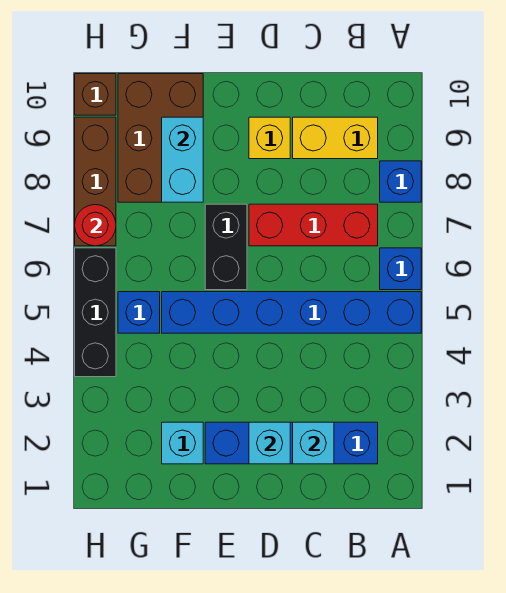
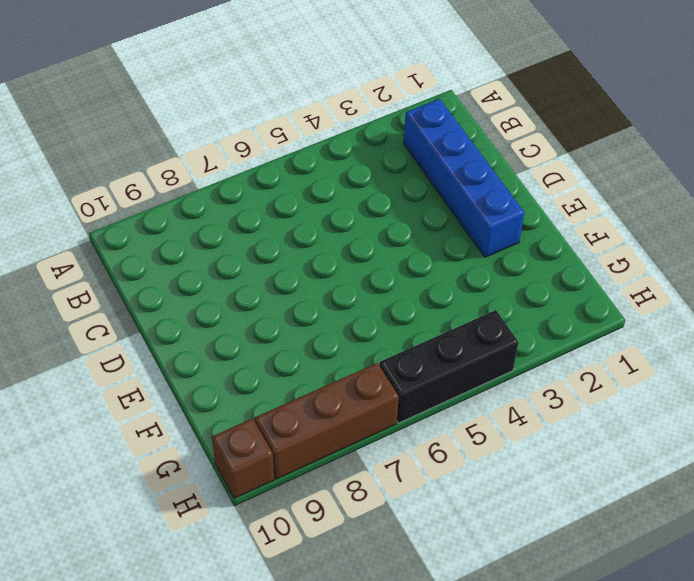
none -> blue 1x6 brick [162,292,421,333]
none -> blue 1x1 brick [380,248,421,290]
none -> blue 1x1 brick [380,161,421,202]

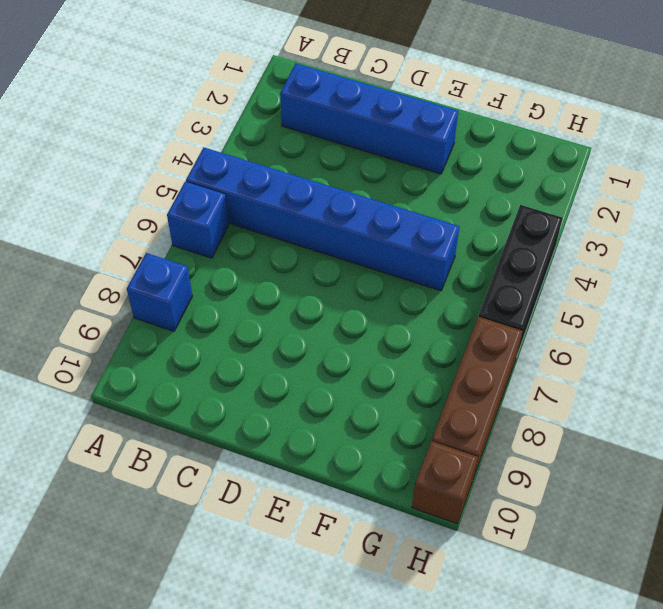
none -> red 1x3 brick [249,204,378,246]
none -> yellow 1x2 brick [293,117,378,159]
none -> yellow 1x1 brick [249,117,290,159]

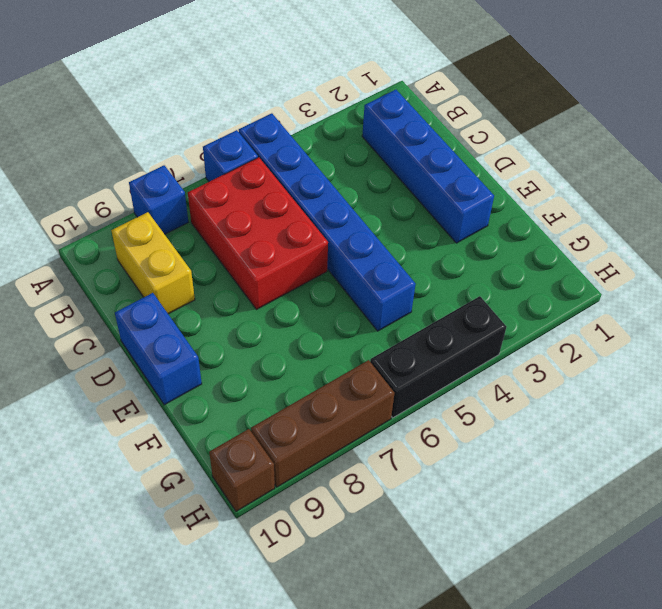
red 2x3 brick [188,157,328,310] -> red 1x3 brick [249,204,378,246]
blue 1x2 brick [115,293,202,405] -> none
none -> yellow 1x1 brick [249,117,290,159]
none -> black 1x2 brick [205,204,247,290]
none -> cyan 1x1 brick [162,422,203,464]

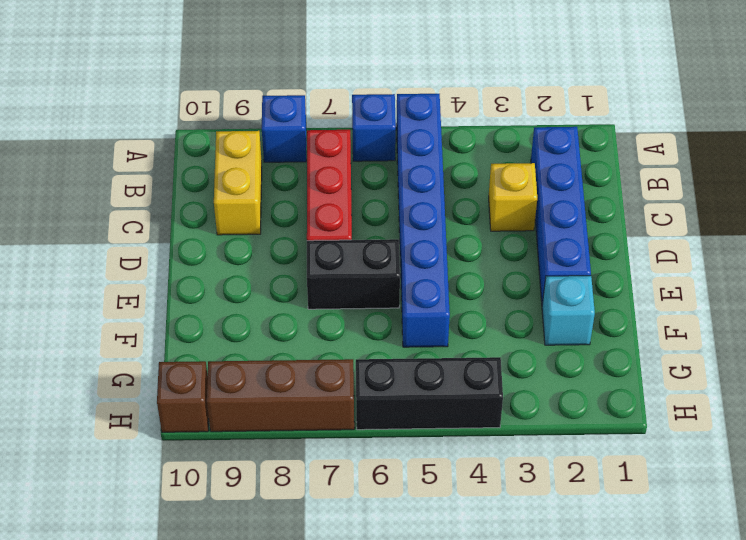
yellow 1x1 brick [489,163,537,231] -> yellow 1x1 brick moved to [249,117,290,159]
none -> brown 2x3 brick [118,74,203,202]
none -> blue 1x1 brick [118,292,160,333]
none -> cyan 1x1 brick [293,422,334,464]

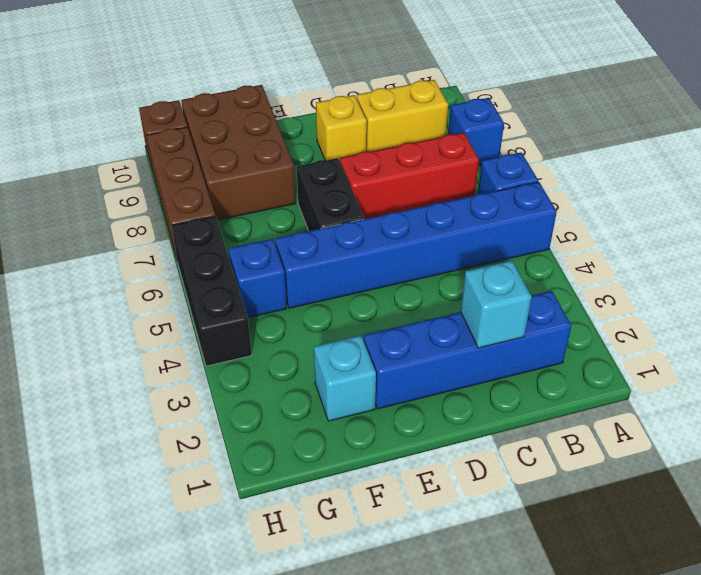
none -> cyan 1x1 brick [249,422,290,464]
none -> cyan 1x2 brick [162,117,203,202]
none -> red 1x1 round brick [75,205,116,246]

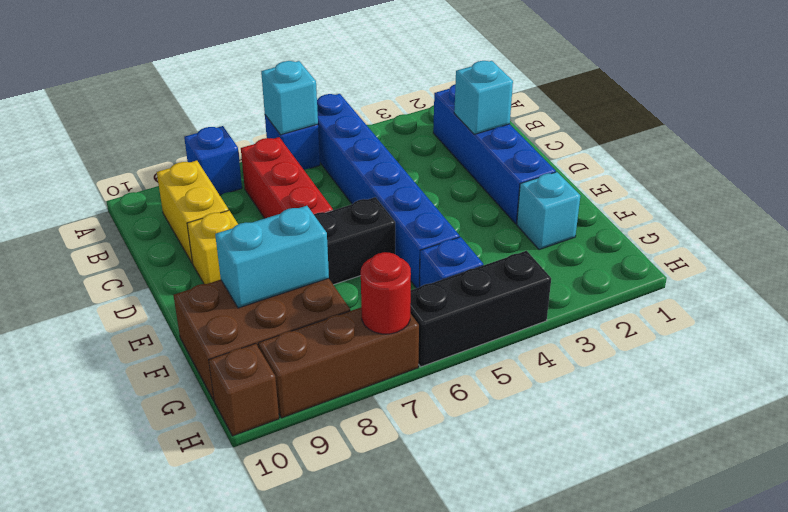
cyan 1x1 brick [261,61,318,135] -> cyan 1x1 brick moved to [249,422,290,464]

